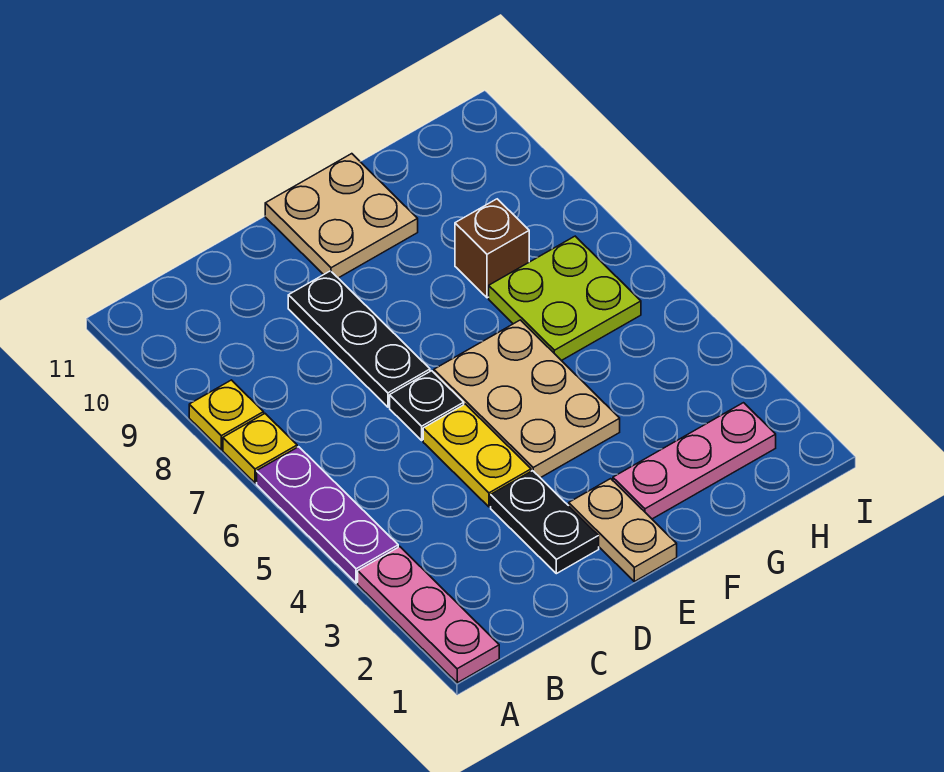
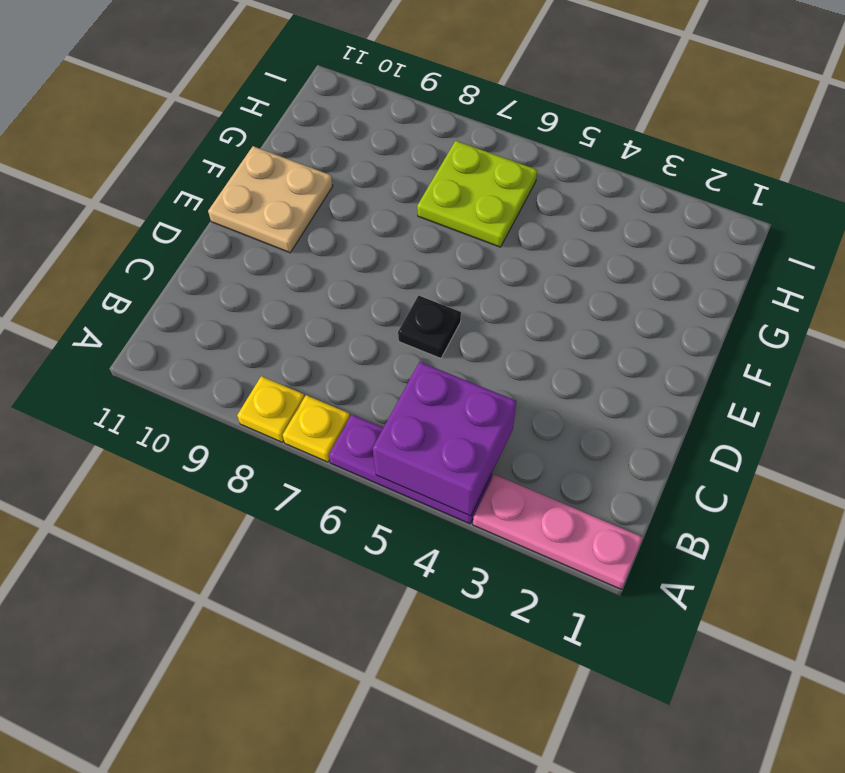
purple 2x2 brick [373,362,516,516] -> none
none -> black 1x2 plate [491,471,599,574]
none -> yellow 1x2 plate [423,404,531,507]
none -> black 1x3 plate [288,271,430,407]

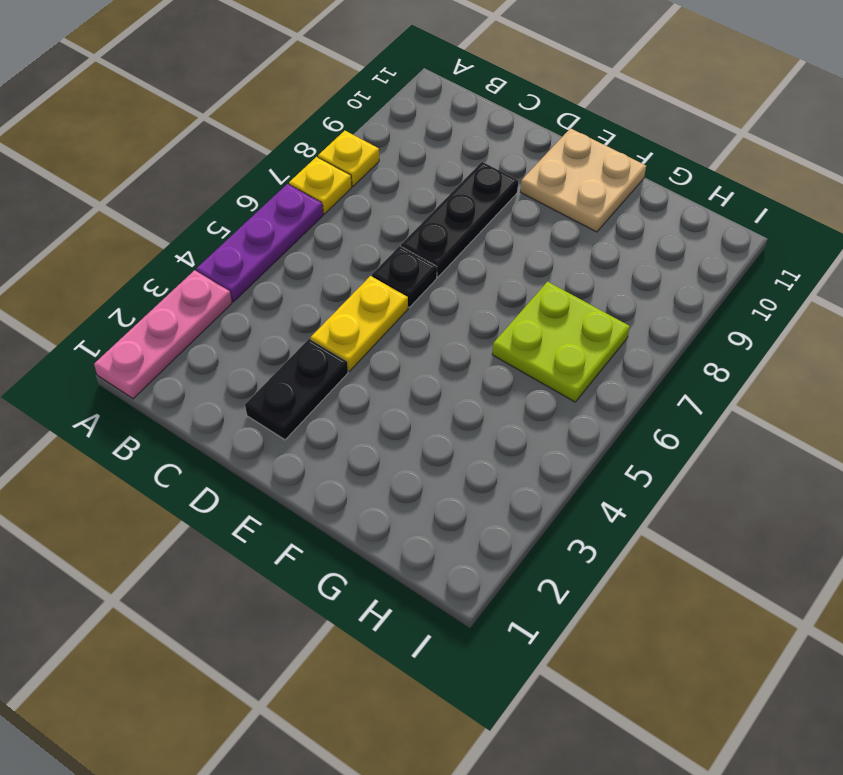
none -> tan 1x2 plate [569,479,677,582]
none -> tan 2x3 plate [434,320,620,478]
none -> pink 1x3 plate [613,403,776,519]

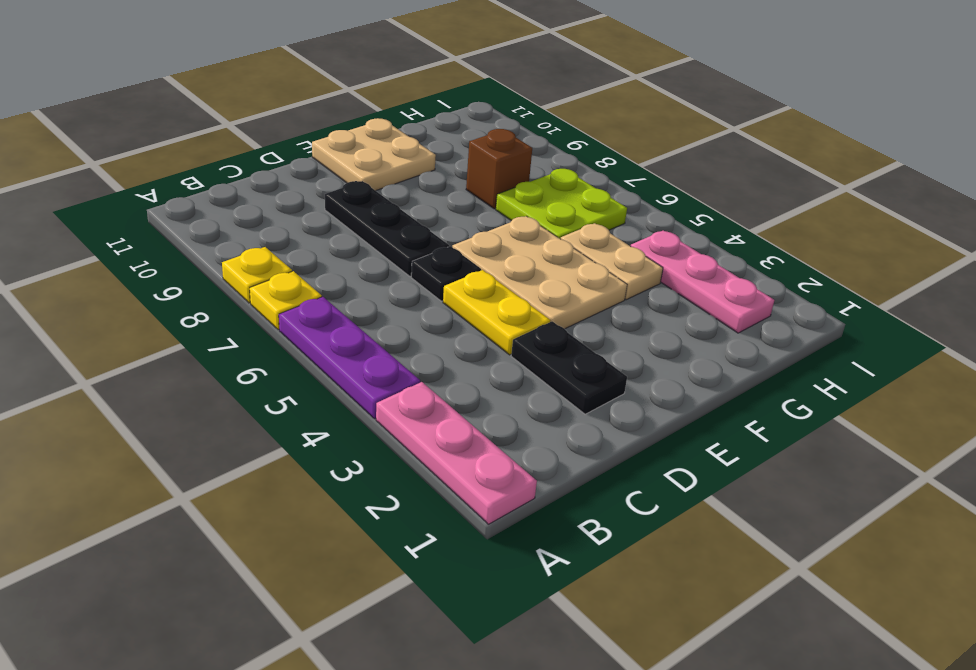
tan 1x2 plate [561,223,663,300] -> tan 1x2 plate moved to [569,479,677,582]
pink 1x3 plate [630,231,774,333] -> pink 1x3 plate turned to [613,403,776,519]

